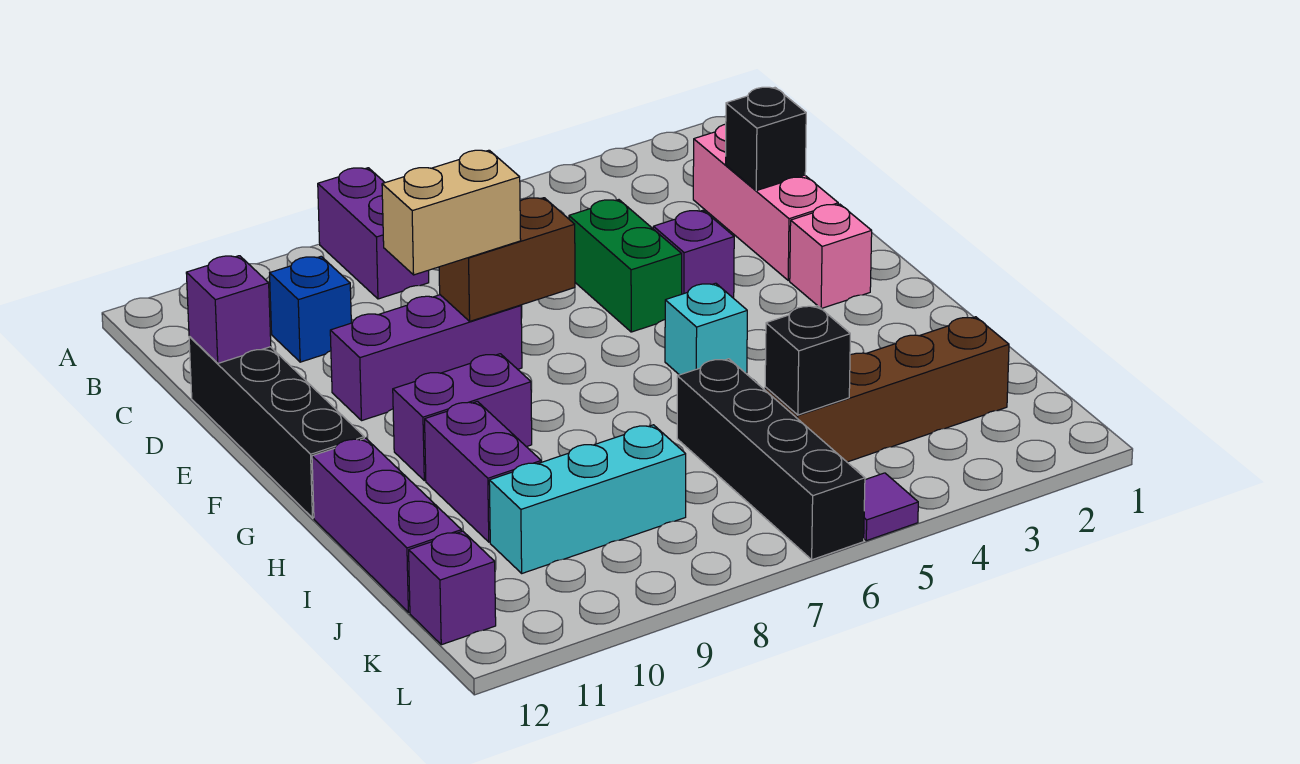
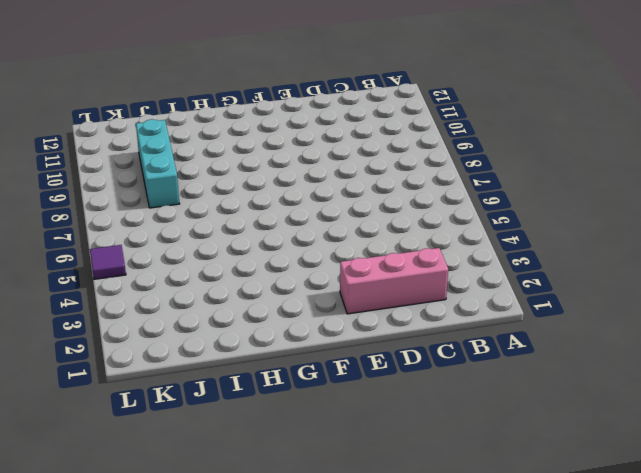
none -> purple 1x2 brick [318,168,429,299]
none -> blue 1x1 brick [270,256,351,362]
none -> green 1x2 brick [569,200,682,332]

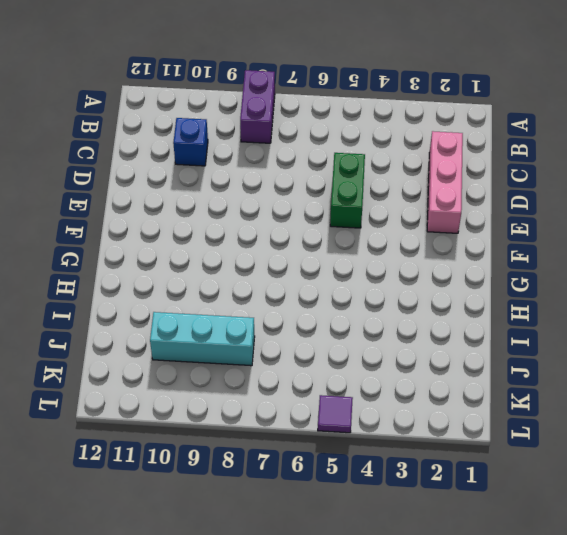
none -> black 1x4 brick [189,336,364,518]
none -> purple 1x1 brick [653,210,734,298]
none -> purple 1x3 brick [330,295,522,421]

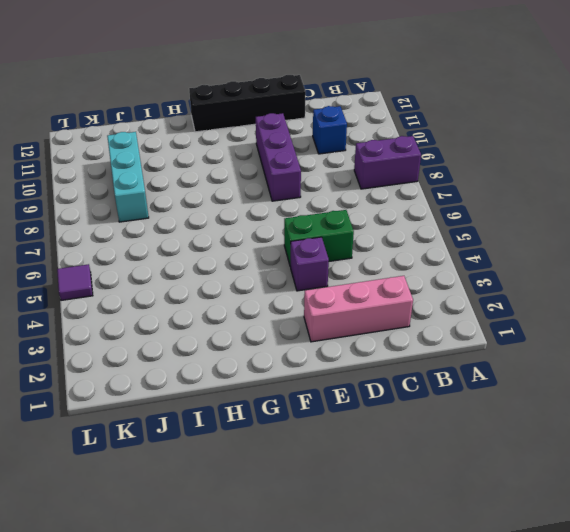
none -> pink 1x1 brick [790,204,872,309]
none -> cyan 1x1 brick [665,283,747,375]
none -> purple 1x2 brick [393,354,532,481]

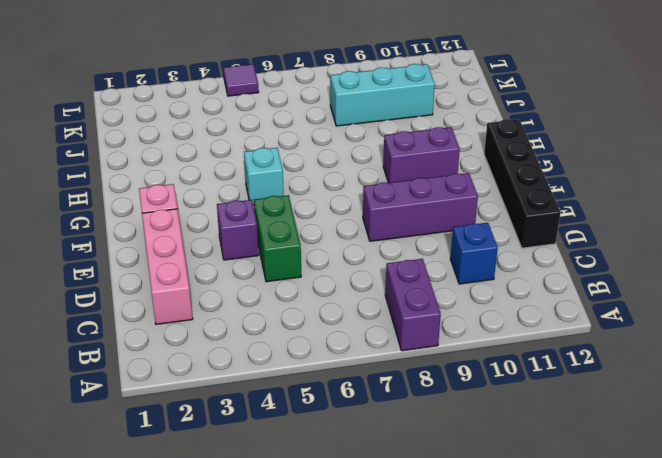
none -> purple 1x2 brick [425,401,541,542]
none -> purple 1x3 brick [312,438,461,612]
none -> black 1x4 brick [677,359,865,560]

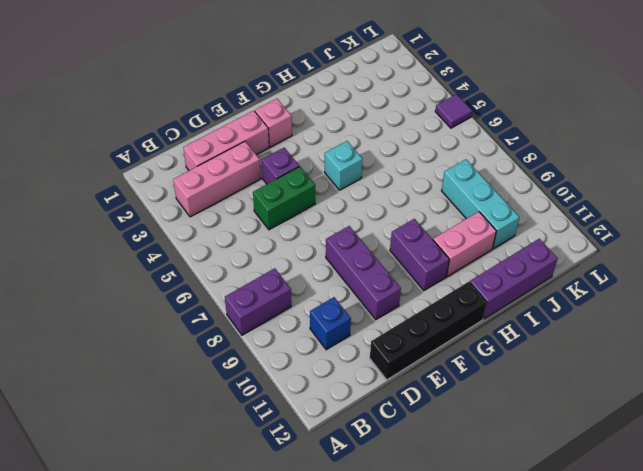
pink 1x3 brick [173,142,261,217] -> none
pink 1x2 brick [433,212,496,276] -> purple 1x2 brick [425,401,541,542]
none -> black 1x4 brick [677,359,865,560]
none -> brown 1x4 brick [765,317,1009,462]
none -> purple 1x1 brick [409,531,496,645]

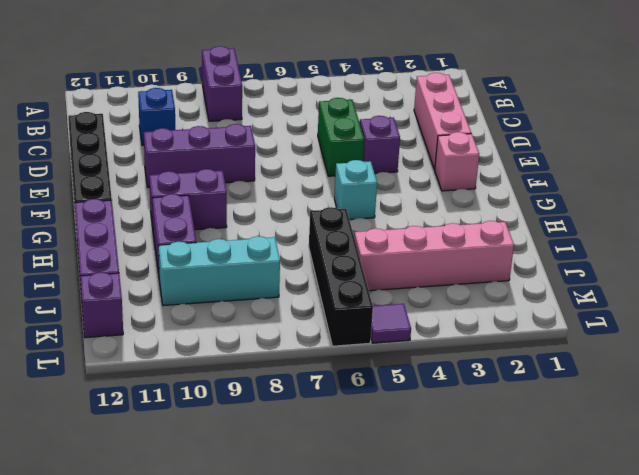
pink 1x4 brick [354,221,514,291] -> brown 1x4 brick [765,317,1009,462]
none -> black 1x1 brick [726,87,806,191]
none -> purple 1x1 brick [186,256,271,363]
none -> brown 1x2 brick [439,198,575,321]

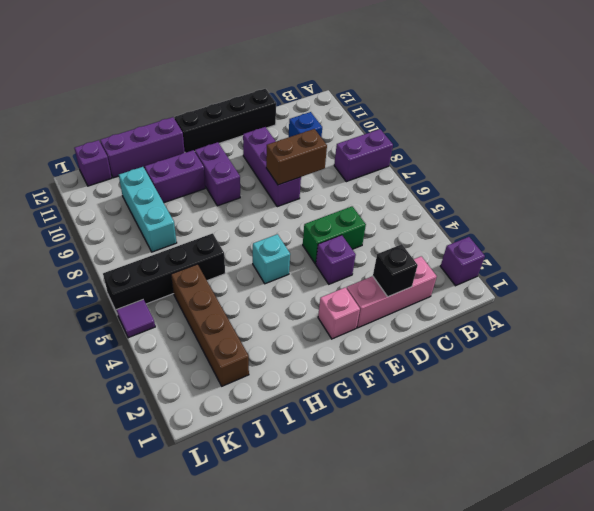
purple 1x1 brick [440,237,485,286] -> purple 1x1 brick moved to [186,256,271,363]
brown 1x2 brick [266,129,327,185] -> brown 1x2 brick turned to [439,198,575,321]
none -> black 1x1 brick [765,306,850,415]
none -> tan 1x2 brick [382,150,521,275]

